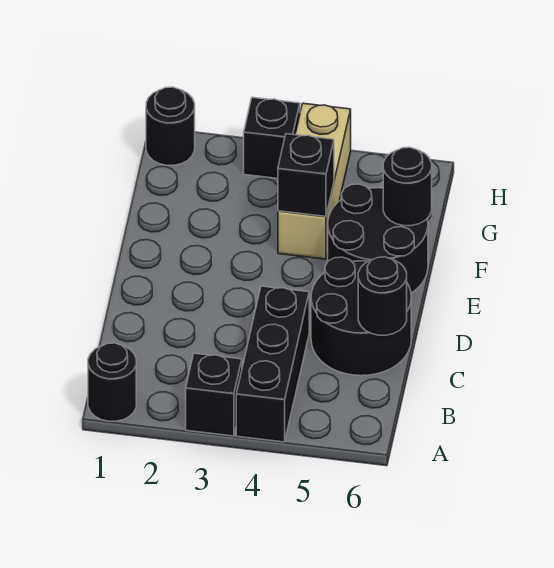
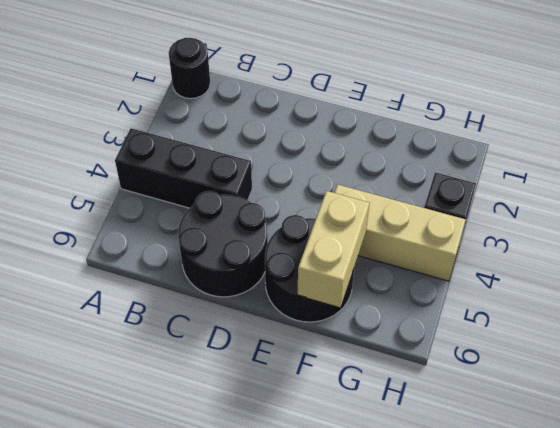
tan 1x2 brick [297,191,370,307] -> black 1x1 round brick [383,147,432,226]
none -> black 1x1 brick [186,353,242,436]
none -> black 1x1 round brick [146,87,195,165]

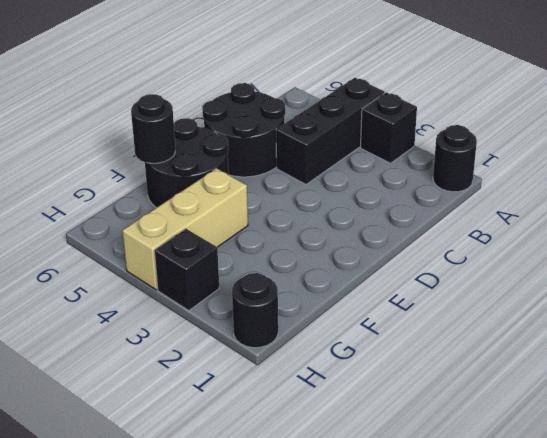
none -> black 1x1 round brick [358,257,407,335]
none -> black 1x1 brick [278,134,334,216]

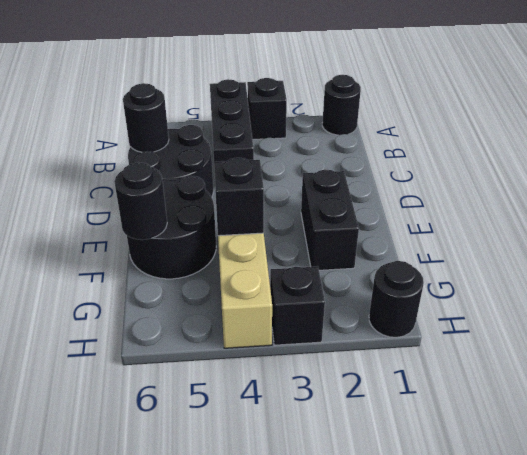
black 1x2 brick [301,169,359,270] -> none

